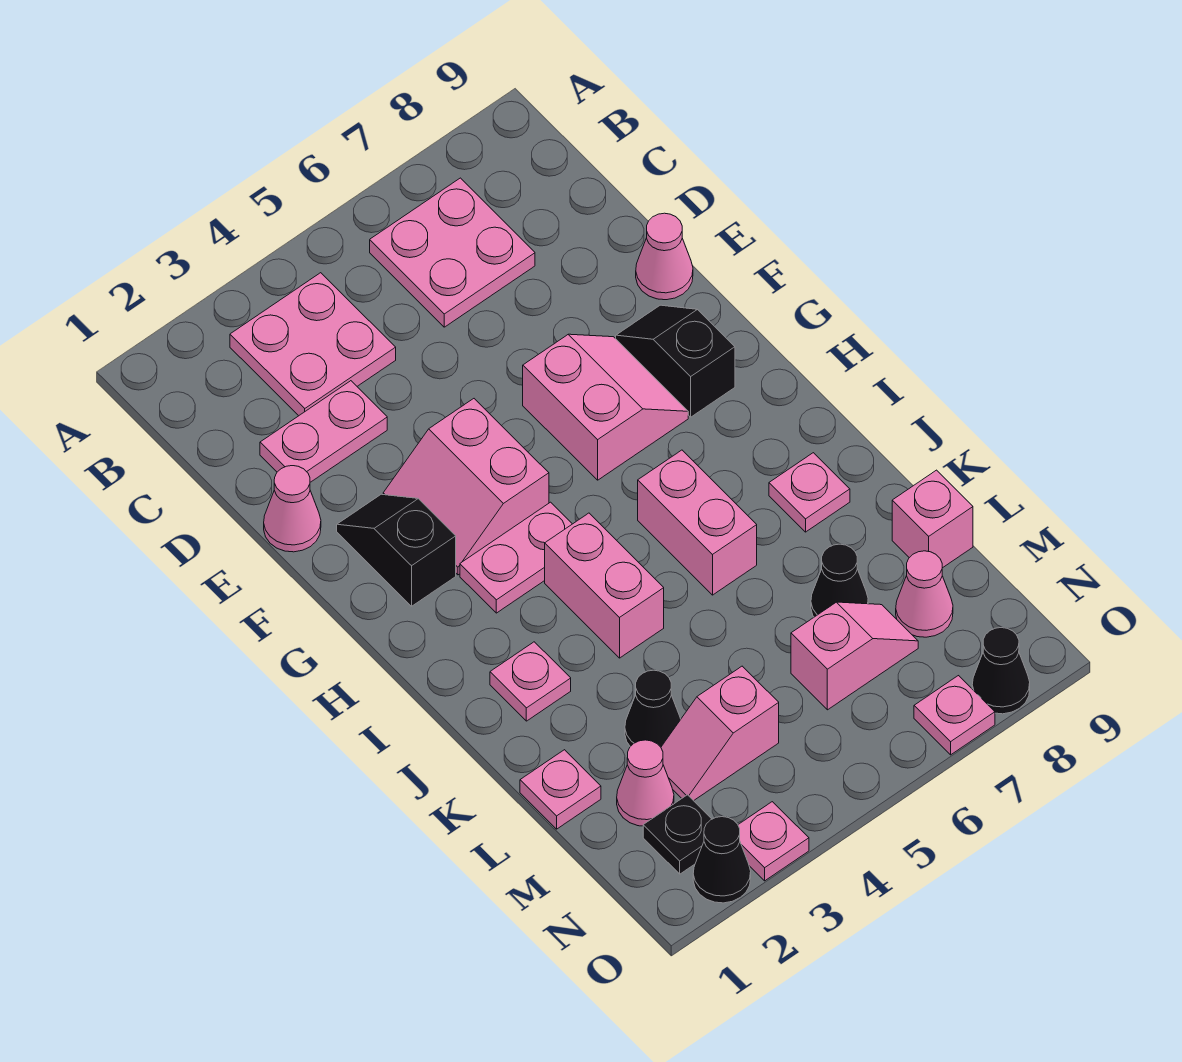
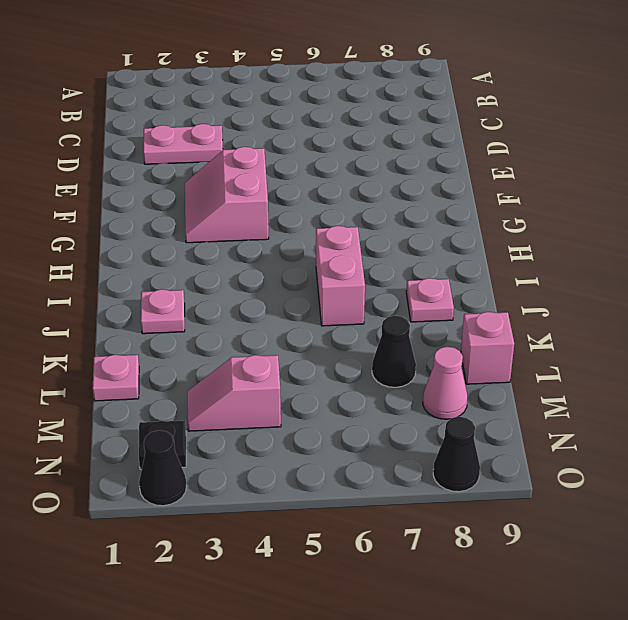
none -> pink 2x2 plate [230,273,396,416]
none -> pink 2x2 plate [370,178,535,327]
none -> pink 1x1 cone [264,466,321,552]

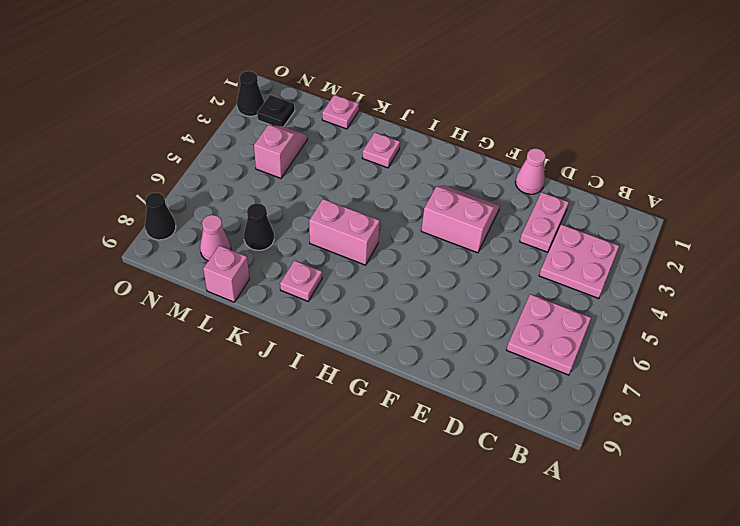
none -> pink 1x1 cone [636,213,693,300]
none -> black 1x2 slope [337,494,456,606]
none -> pink 2x2 slope [523,334,688,480]

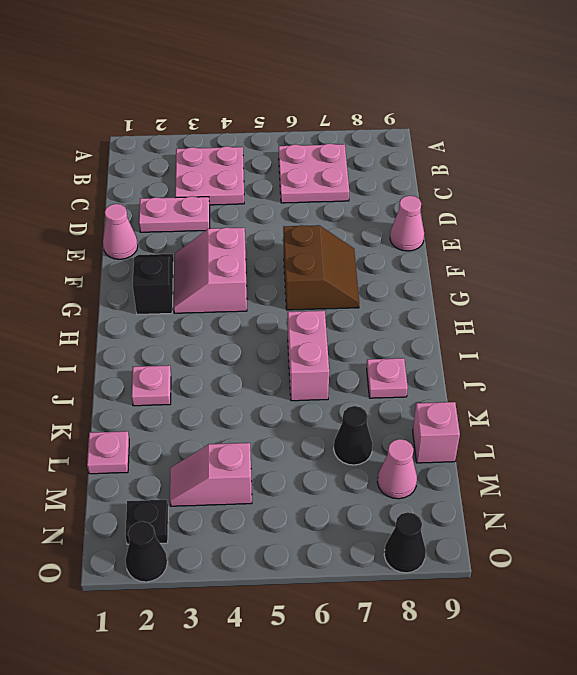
brown 2x2 slope [283,225,359,310] -> pink 2x2 slope [523,334,688,480]
none -> black 1x2 slope [616,305,735,417]
none -> pink 1x2 plate [460,502,572,613]
none -> pink 1x2 brick [545,513,664,658]

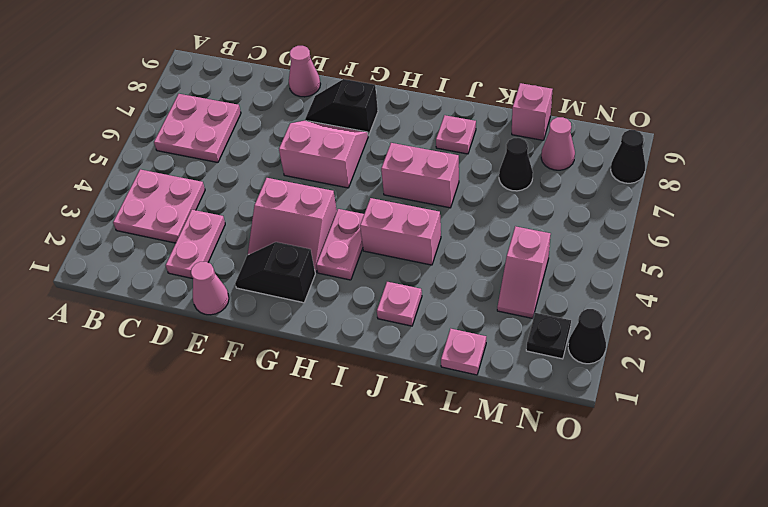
none -> black 1x1 cone [625,670,681,747]
none -> pink 1x1 cone [617,740,674,826]
none -> pink 1x2 slope [791,602,918,710]

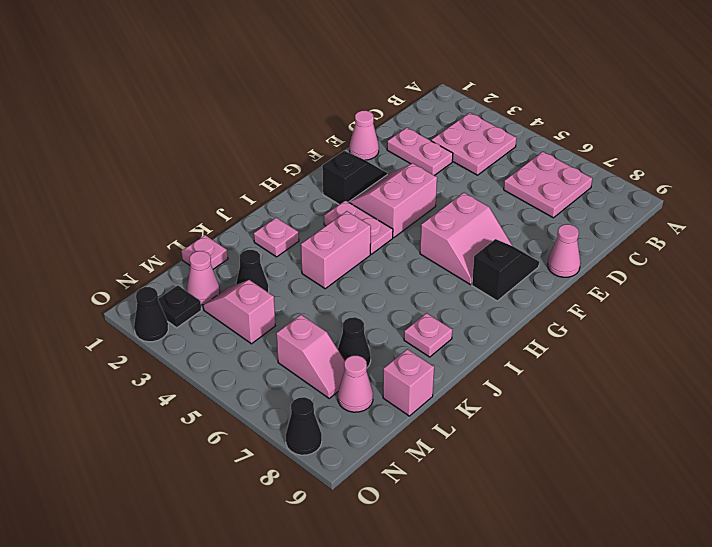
none -> pink 1x2 brick [638,450,757,595]
none -> pink 1x1 plate [738,802,809,881]
none -> pink 1x1 plate [914,676,995,755]

